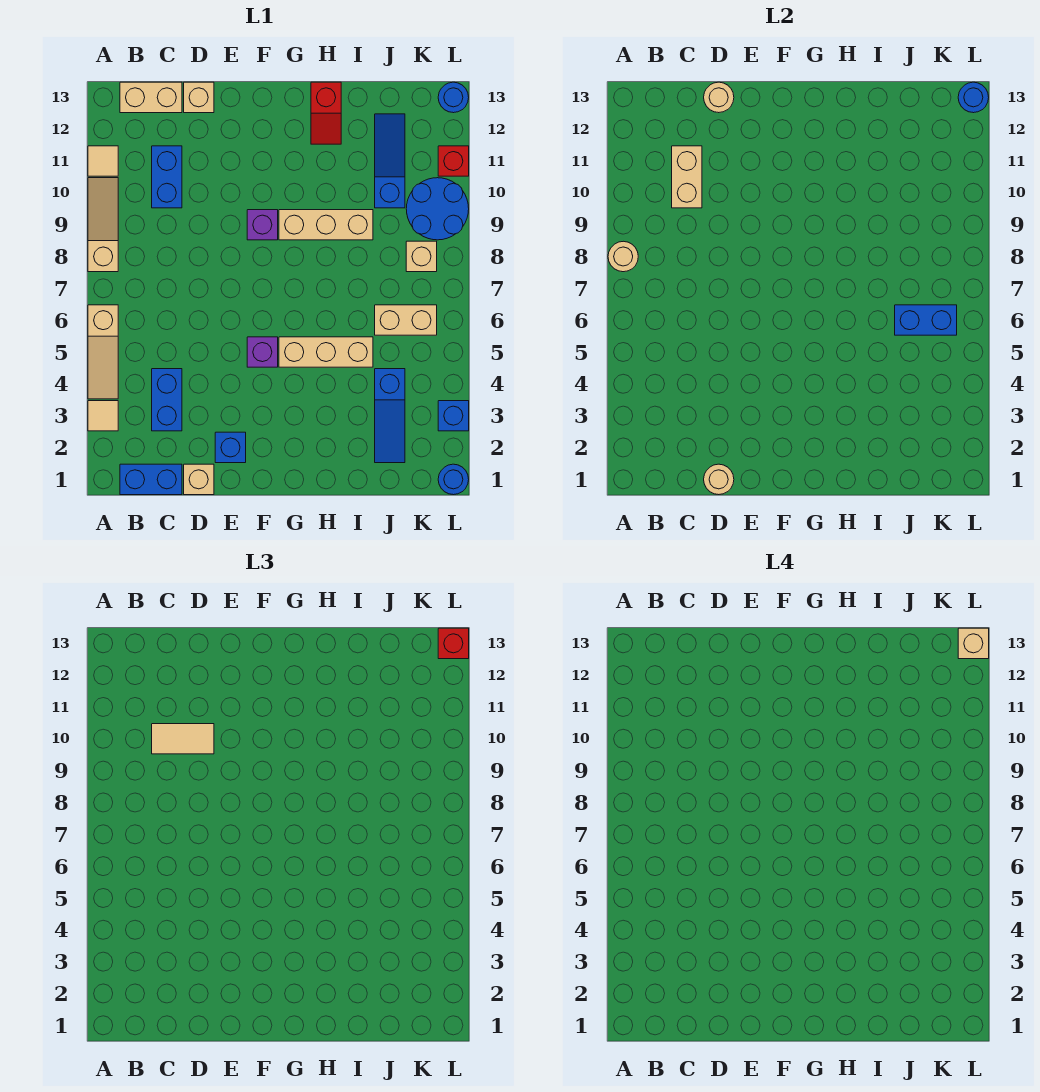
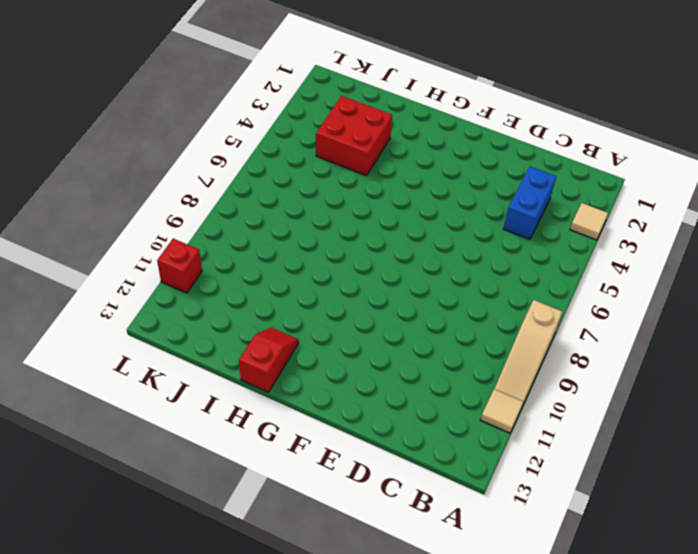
red 2x2 brick [316,96,392,176] -> blue 1x3 slope [375,369,405,463]
none -> tan 1x3 slope [88,305,118,399]
none -> blue 1x2 brick [120,464,182,495]
none -> tan 1x2 brick [120,82,182,113]
none -> blue 1x2 brick [152,146,182,208]

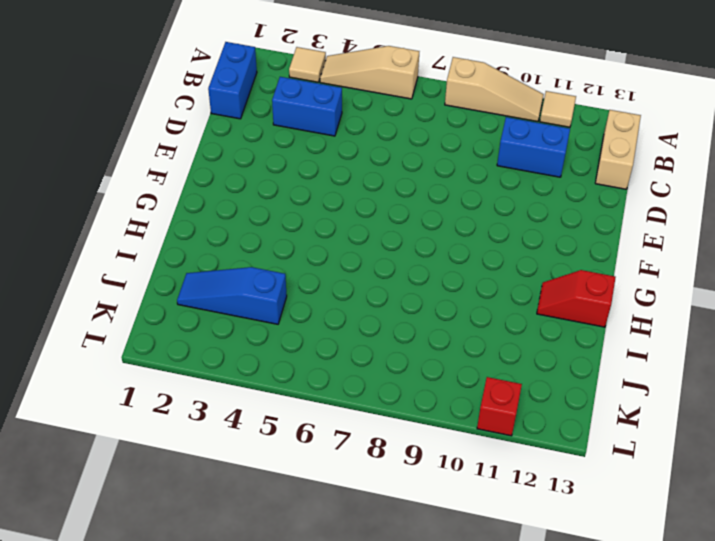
none -> tan 1x1 brick [184,464,214,495]
none -> tan 1x1 brick [184,82,214,113]
none -> blue 1x1 brick [215,432,246,463]
none -> purple 1x1 brick [247,337,278,367]

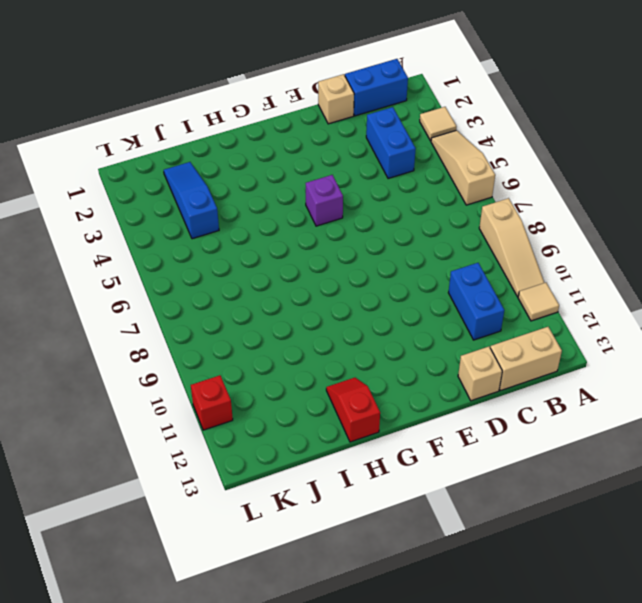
none -> blue 1x1 brick [215,432,246,463]
none -> purple 1x1 brick [247,210,278,240]
none -> tan 1x3 brick [279,337,373,367]
none -> tan 1x3 brick [279,210,373,240]

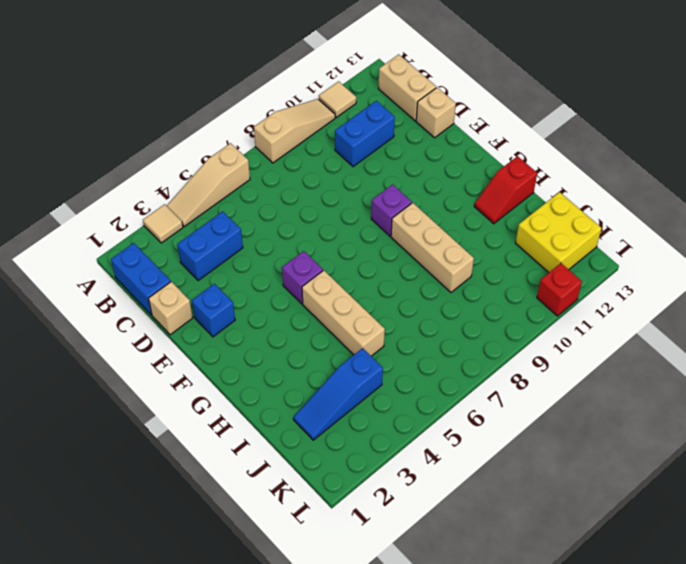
yellow 2x2 brick [516,192,602,273] -> blue 1x3 slope [375,114,405,208]
none -> tan 1x2 brick [375,305,437,335]
none -> tan 1x1 brick [406,241,437,272]
none -> blue 2x2 round brick [406,178,469,240]
none -> blue 1x1 round brick [438,464,469,495]

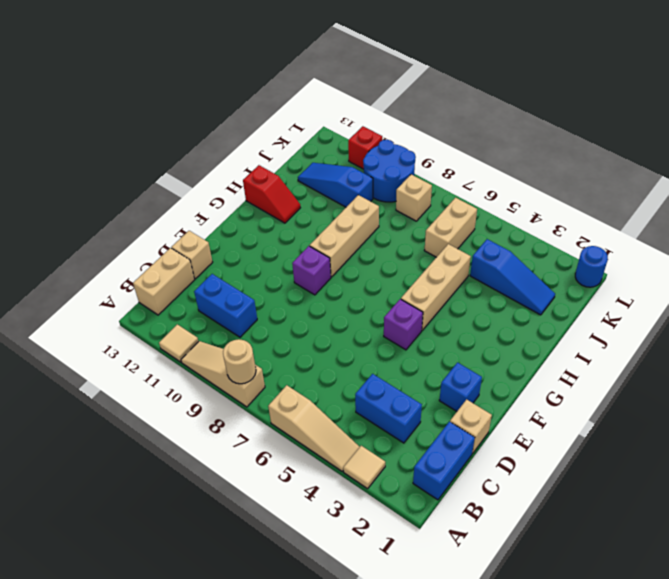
none -> blue 1x1 brick [438,401,469,431]
none -> blue 1x1 round brick [438,82,469,113]
none -> tan 1x2 brick [672,146,702,208]
none -> tan 1x1 round brick [704,464,734,495]

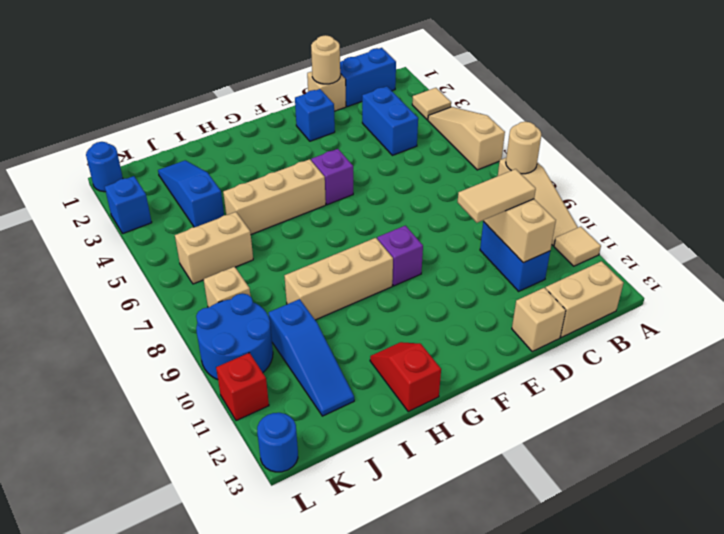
none -> tan 1x1 round brick [704,82,734,113]
none -> blue 1x2 brick [895,305,957,335]
none -> blue 1x1 round brick [958,82,989,113]
none -> red 1x1 brick [438,628,469,659]

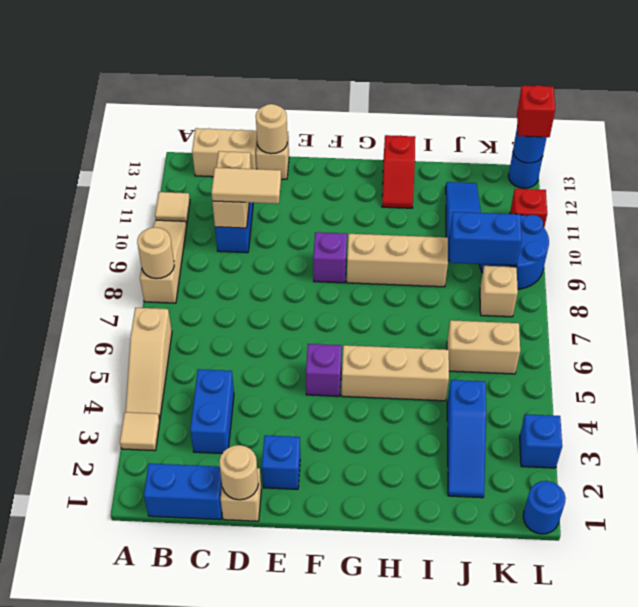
blue 1x2 brick [449,212,522,265] -> blue 1x2 brick moved to [895,305,957,335]
none -> tan 1x1 brick [958,628,989,659]

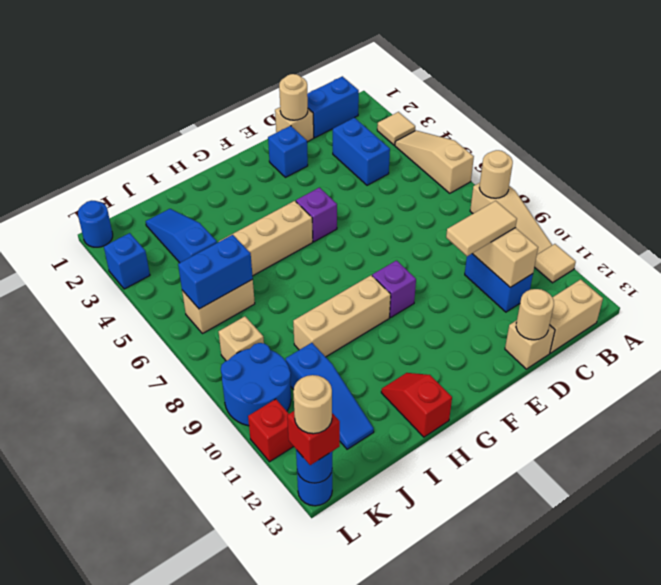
tan 1x1 round brick [293,375,332,434] -> tan 1x1 brick [958,628,989,659]

